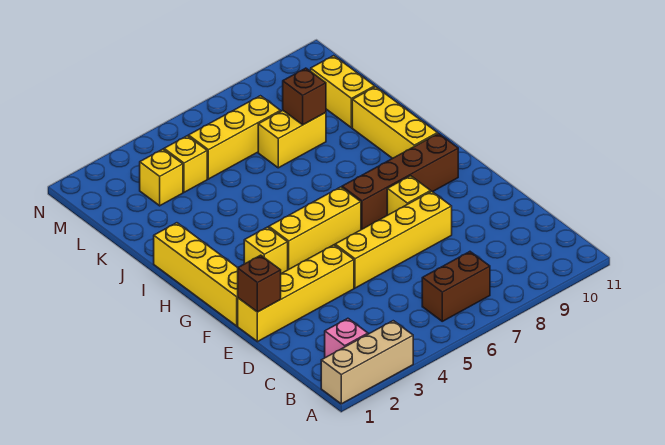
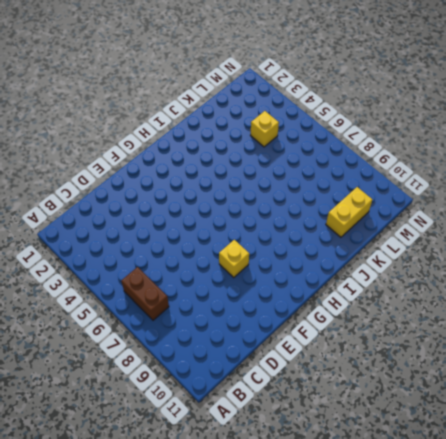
none -> tan 1x3 brick [321,321,413,404]
none -> pink 1x1 brick [325,318,368,358]
none -> yellow 1x4 brick [238,245,354,342]

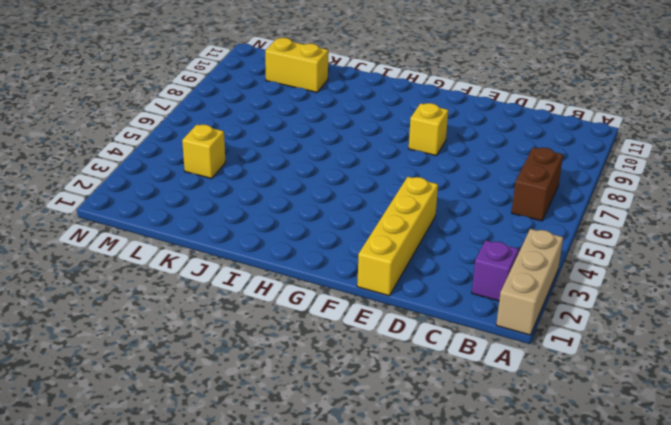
purple 1x1 brick [472,240,519,301] -> pink 1x1 brick [325,318,368,358]
none -> yellow 1x4 brick [335,191,452,288]
none -> yellow 1x4 brick [154,223,238,326]
none -> yellow 1x1 brick [244,227,288,273]

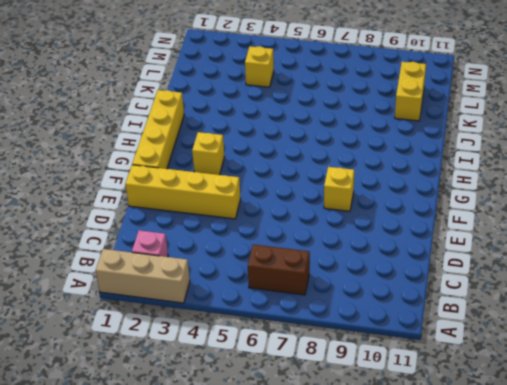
none -> yellow 1x4 brick [335,191,452,288]
none -> yellow 1x3 brick [269,187,361,270]
none -> brown 1x4 brick [342,134,458,230]

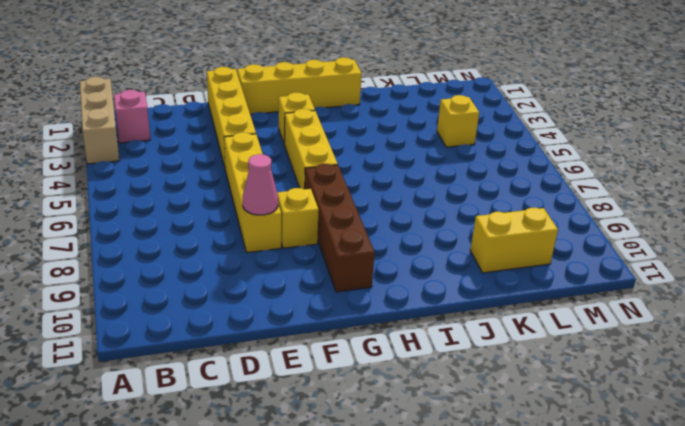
pink 1x1 cone [243,154,278,215] -> none
none -> brown 1x2 brick [422,252,490,321]
none -> yellow 1x3 brick [352,87,438,158]
none -> yellow 1x2 brick [258,111,326,168]

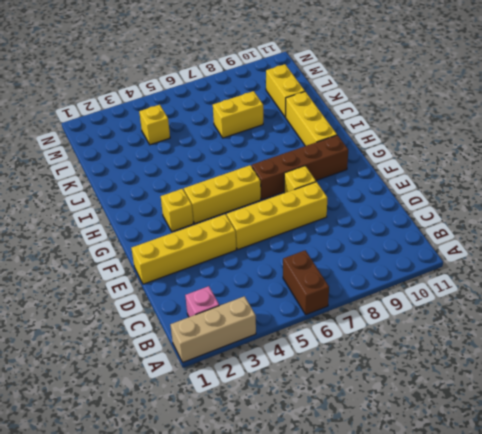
brown 1x2 brick [283,250,329,315] -> brown 1x2 brick turned to [422,252,490,321]
none -> yellow 1x4 brick [154,223,238,326]
none -> yellow 1x1 brick [140,149,183,206]
none -> yellow 1x3 brick [189,96,281,179]

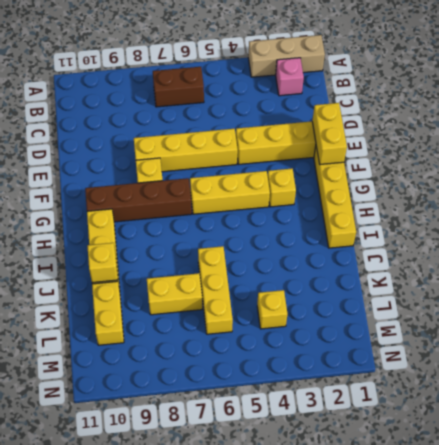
yellow 1x2 brick [312,103,347,165] -> brown 1x1 brick [238,255,281,312]
yellow 1x3 brick [198,246,233,334] -> yellow 1x3 brick turned to [189,96,281,179]
yellow 1x1 brick [87,243,118,283] -> yellow 1x1 brick moved to [140,149,183,206]
none -> brown 1x1 brick [283,68,326,125]

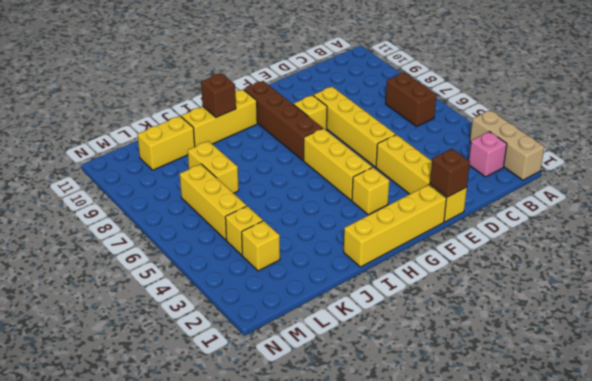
brown 1x1 brick [201,73,236,118] -> brown 1x1 brick moved to [283,68,326,125]

